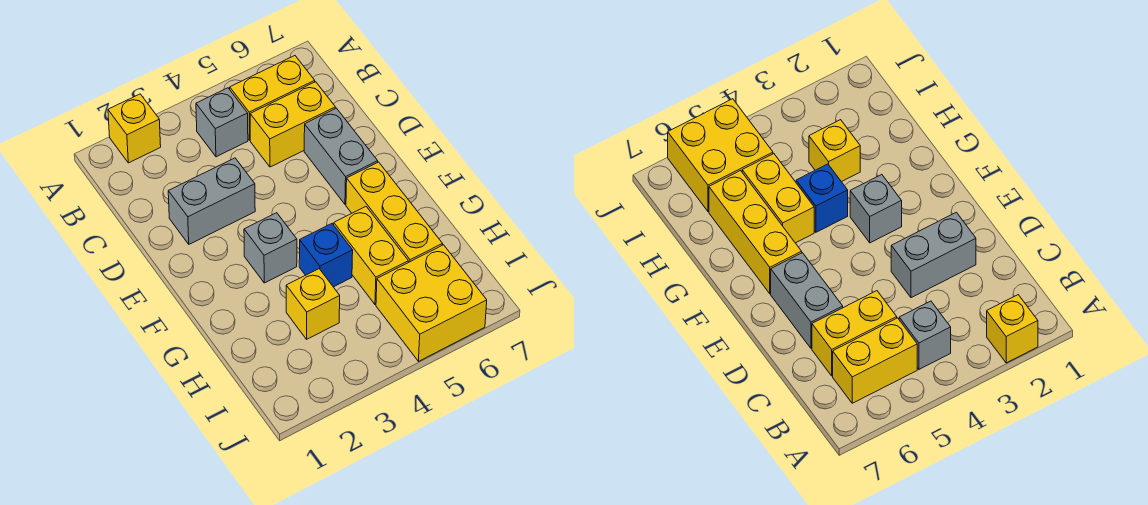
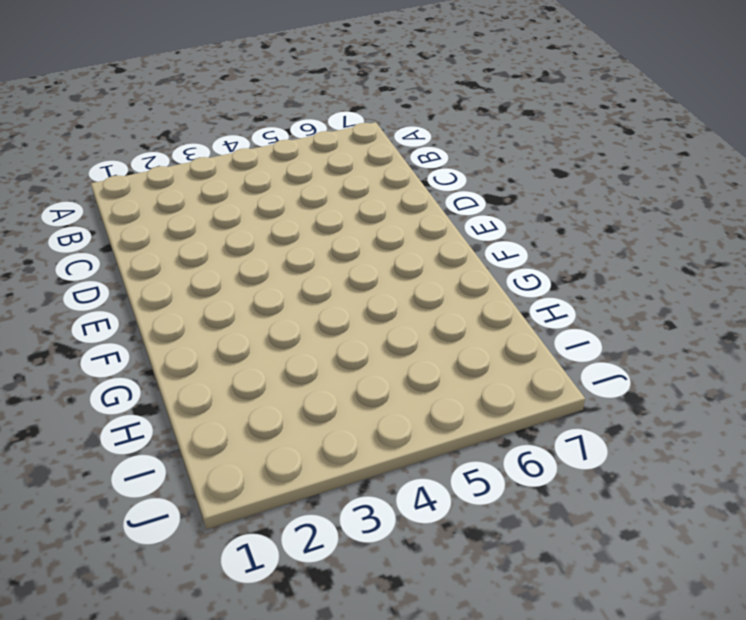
none -> yellow 1x1 brick [108,94,161,163]
none -> grey 1x1 brick [196,88,248,157]
none -> yellow 1x2 brick [230,56,315,140]

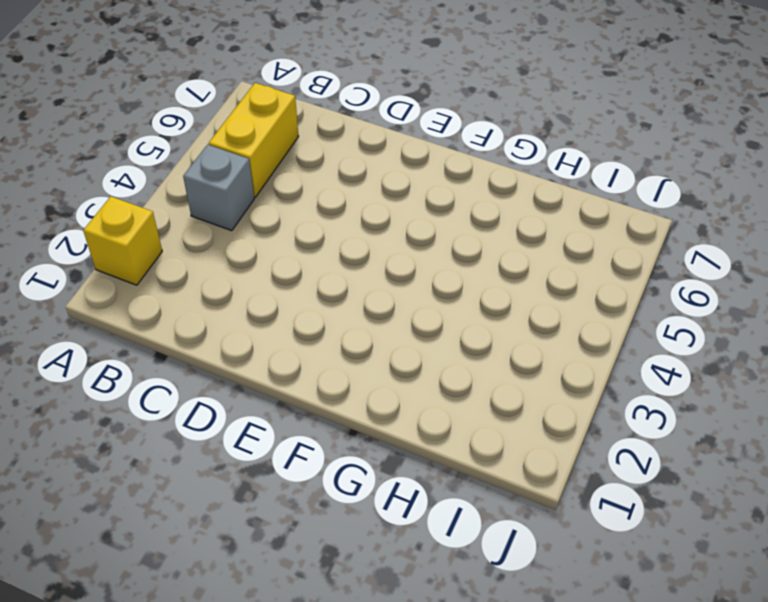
none -> yellow 1x2 brick [250,82,335,167]
none -> grey 1x2 brick [168,158,255,244]
none -> grey 1x2 brick [304,108,378,204]

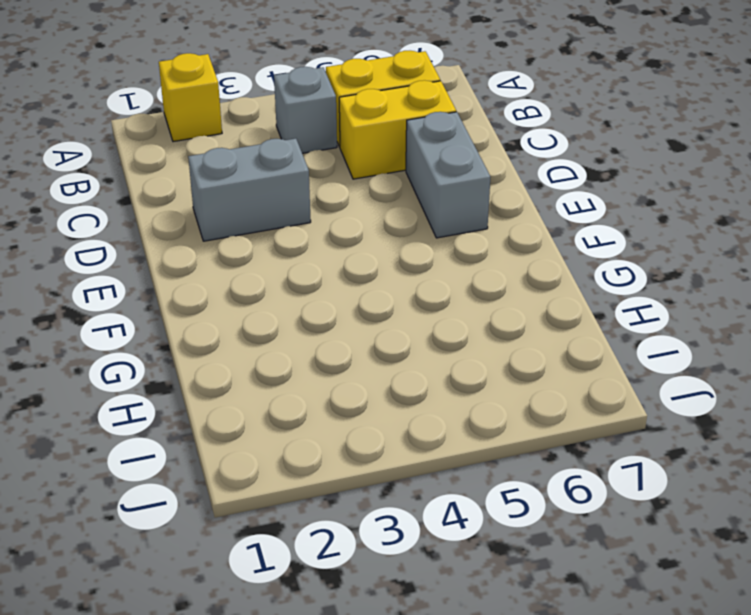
none -> grey 1x1 brick [244,213,297,283]
none -> yellow 1x3 brick [346,162,442,262]
none -> blue 1x1 brick [299,224,353,287]

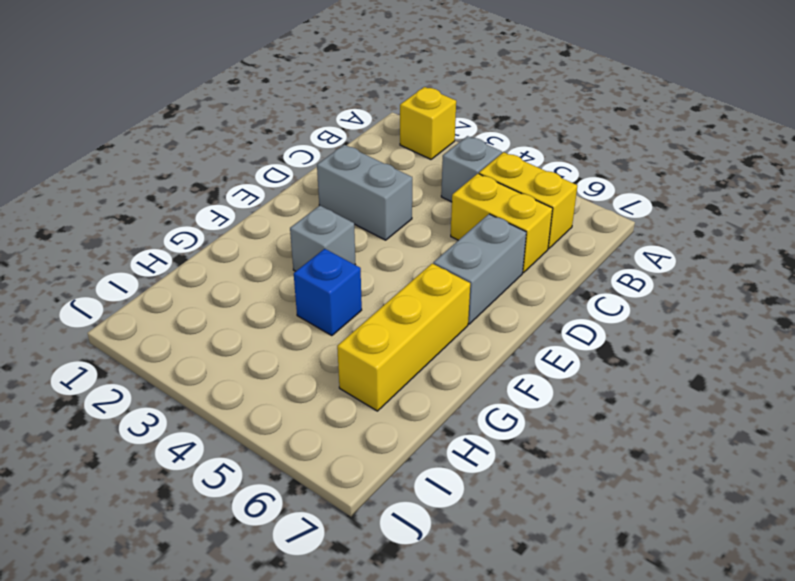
none -> yellow 1x2 brick [334,207,408,305]
none -> yellow 1x1 brick [286,269,340,339]
none -> yellow 2x2 brick [376,245,487,361]

